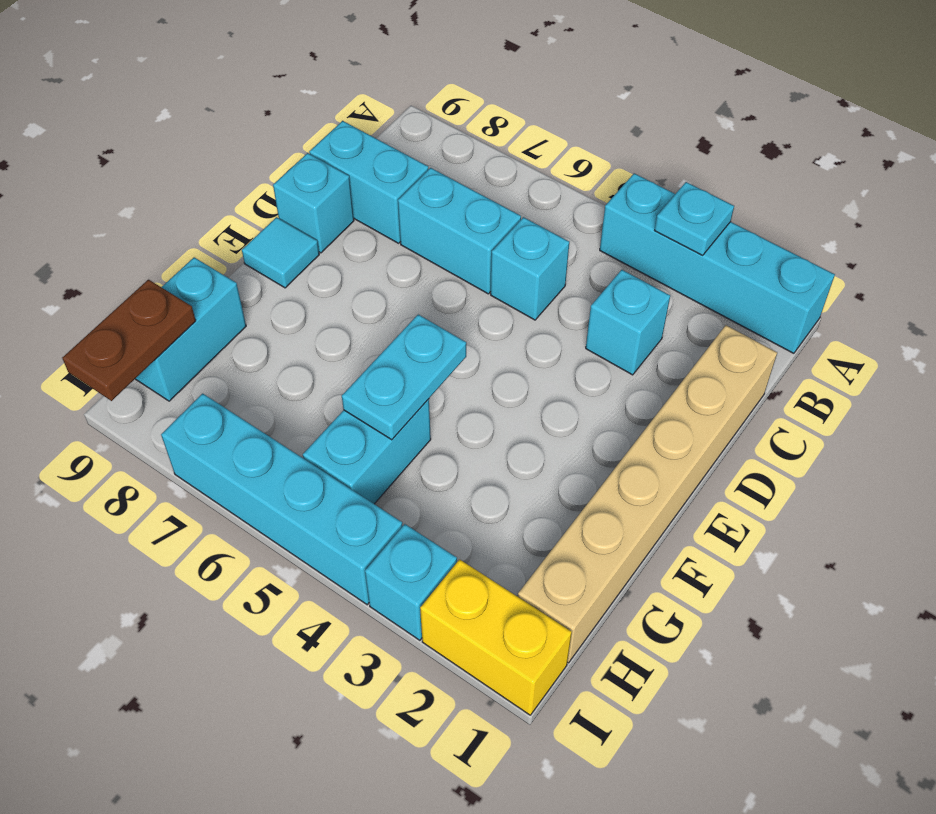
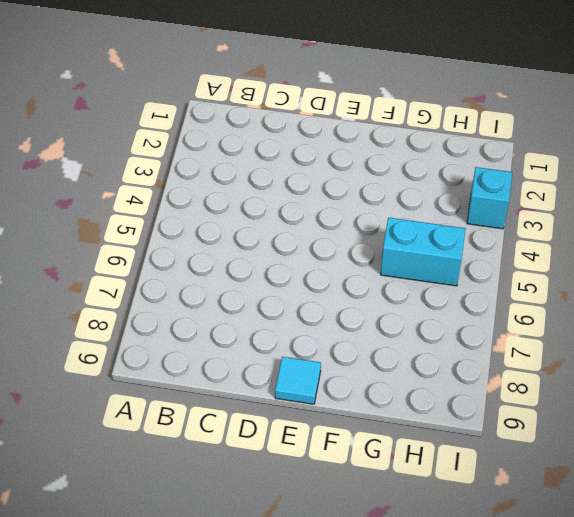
none -> cyan 1x4 brick [600,173,835,353]
none -> tan 1x6 brick [518,325,777,663]
none -> cyan 1x1 brick [586,270,670,375]

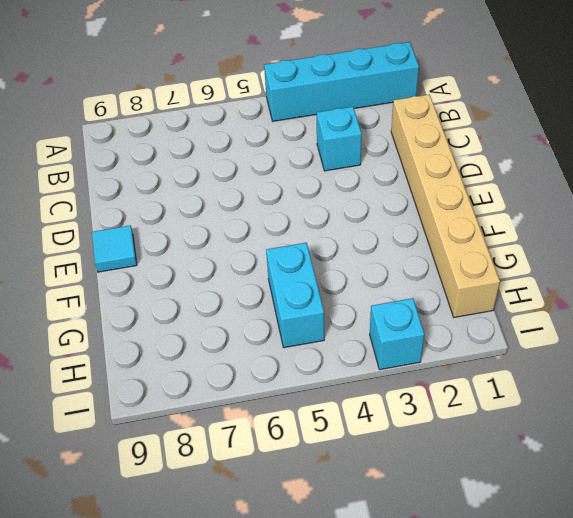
none -> cyan 1x1 brick [491,217,569,320]
none -> cyan 1x2 brick [398,168,521,294]
none -> cyan 1x2 brick [309,121,429,243]

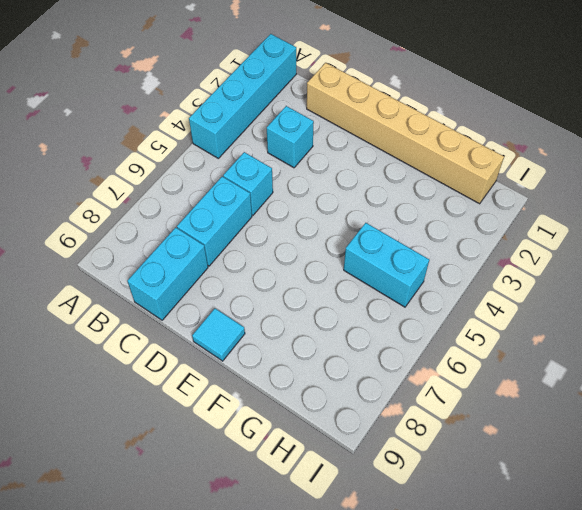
none -> cyan 1x1 brick [273,153,354,253]
none -> cyan 1x2 brick [135,257,246,401]
none -> yellow 1x2 brick [420,559,572,715]

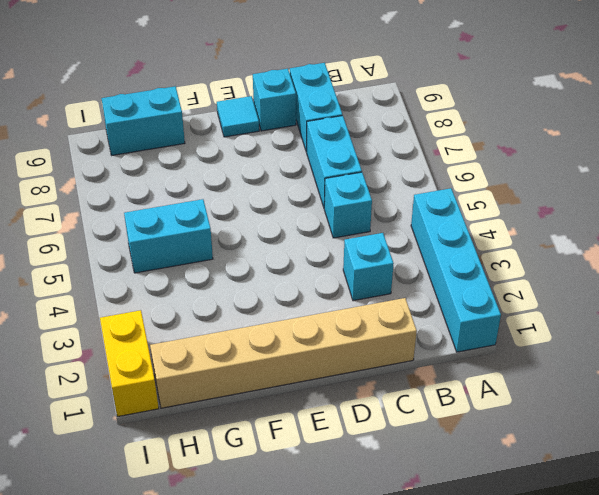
none -> cyan 1x1 brick [365,524,457,640]
none -> cyan 1x4 brick [161,393,403,605]
none -> cyan 1x1 plate [655,182,734,255]

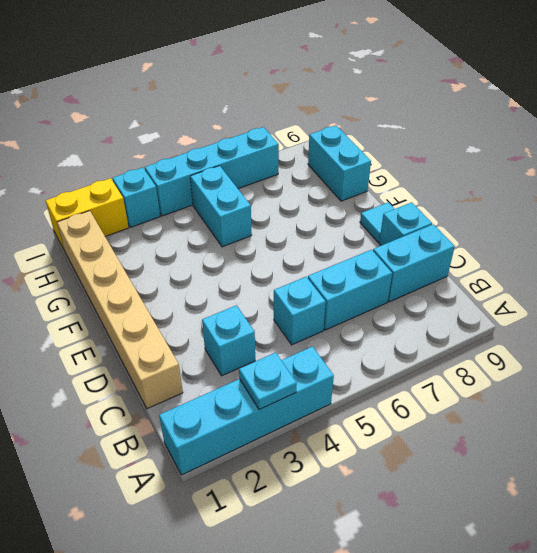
none -> cyan 1x2 plate [342,314,466,440]
none -> brown 1x2 plate [62,280,196,401]

